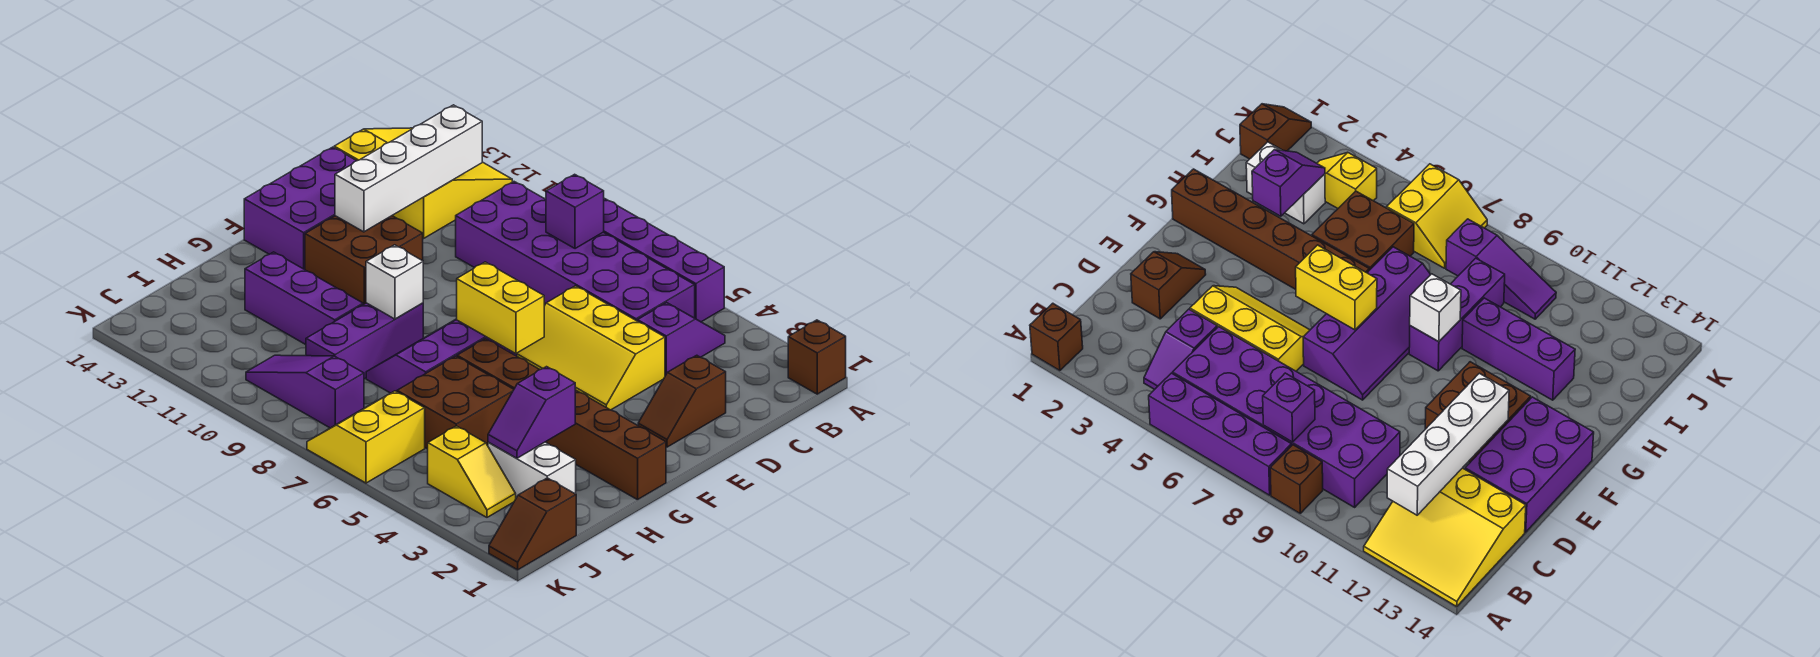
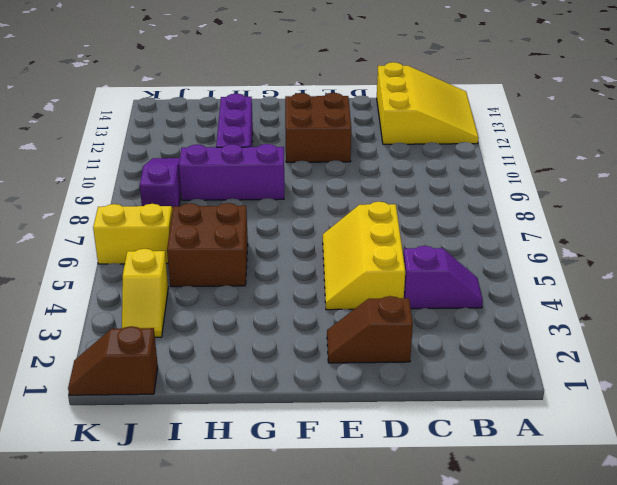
none -> brown 1x1 brick [788,320,846,394]
none -> purple 1x4 brick [604,199,724,322]
none -> brown 1x1 brick [1270,445,1323,513]

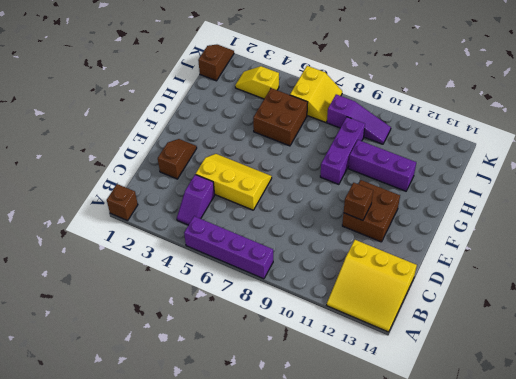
brown 1x1 brick [344,183,373,220] -> brown 1x1 brick moved to [1270,445,1323,513]
none -> purple 2x6 brick [456,182,695,321]
none -> purple 2x3 brick [244,147,356,270]
none -> purple 2x4 slope [366,319,517,393]

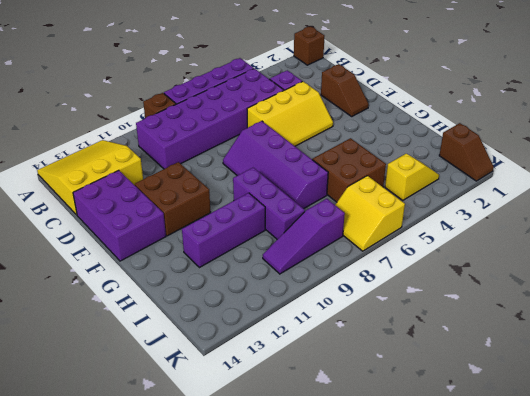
none -> brown 1x6 brick [457,339,666,500]
none -> white 1x2 brick [488,442,576,498]
none -> purple 1x1 brick [546,174,604,249]

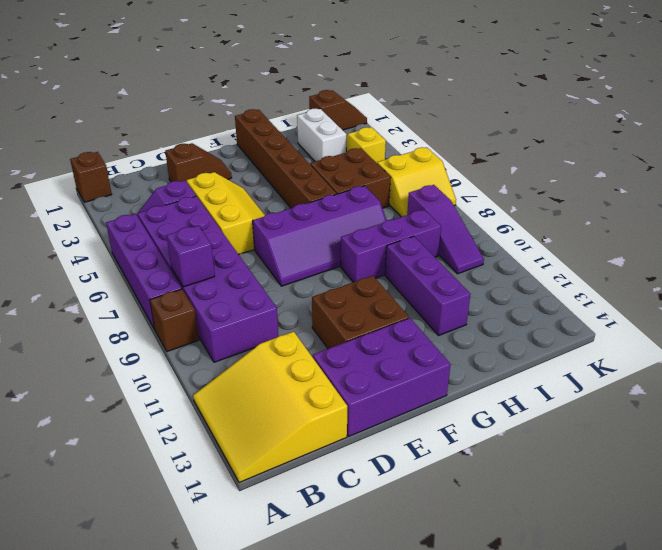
none -> white 1x4 brick [335,105,482,232]
none -> yellow 1x2 brick [457,262,544,354]
none -> white 1x1 brick [366,245,423,319]

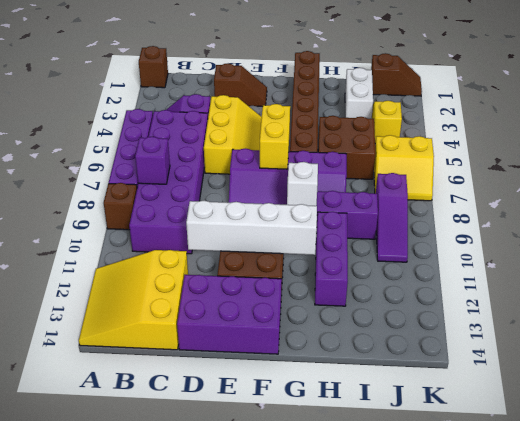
white 1x4 brick [186,201,317,255] -> white 1x4 brick moved to [335,105,482,232]
none -> purple 1x2 slope [488,367,575,458]

